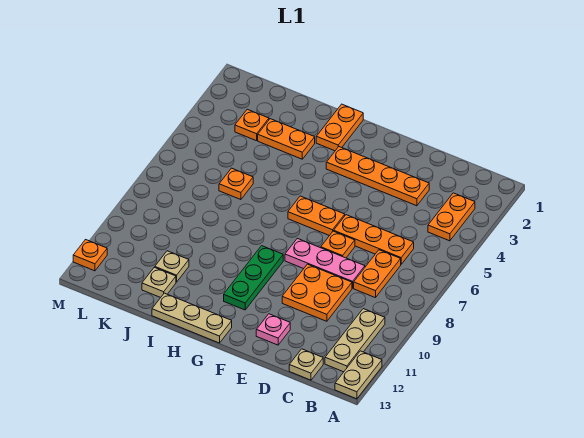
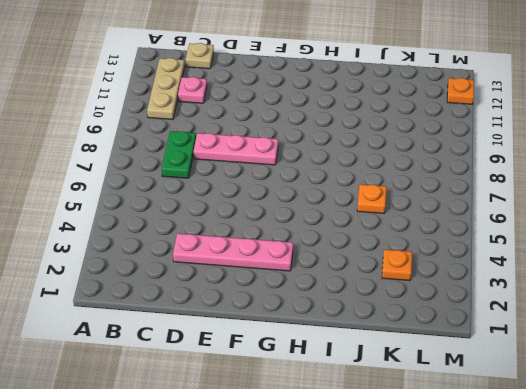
green 1x2 plate [162,131,196,178] -> orange 1x2 plate [354,250,401,298]
pink 1x1 plate [178,77,207,103] -> pink 1x1 plate moved to [256,314,290,345]
pink 1x4 plate [173,233,293,271] -> orange 1x4 plate [326,147,429,206]
none -> tan 1x2 plate [335,351,382,399]
none -> orange 1x2 plate [428,193,475,241]
none -> orange 1x3 plate [334,215,414,264]

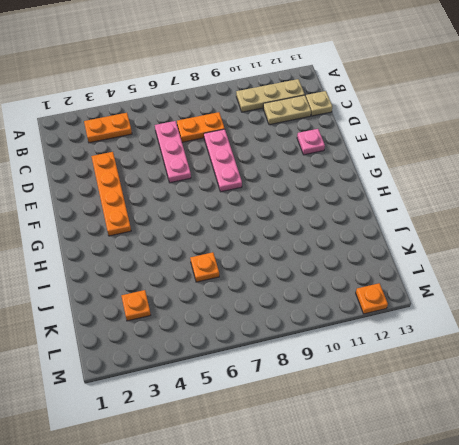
pink 1x3 plate [155,121,191,183] -> orange 1x3 plate [334,215,414,264]
tan 1x2 plate [263,95,311,125] -> tan 1x2 plate moved to [335,351,382,399]
none -> orange 2x2 plate [282,264,352,321]
none -> orange 1x1 plate [321,231,355,258]
none -> orange 1x2 plate [288,196,345,236]

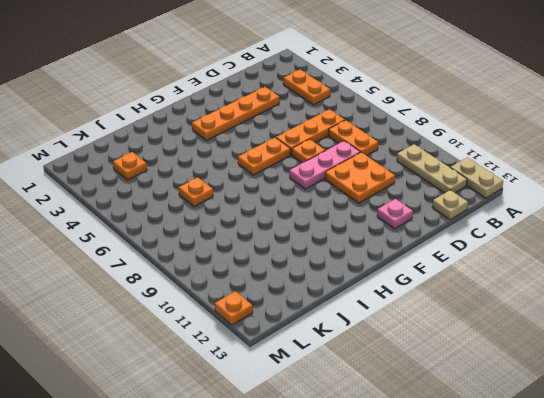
none -> green 1x3 plate [224,246,283,310]
none -> tan 1x3 plate [152,293,232,343]
none -> orange 1x2 plate [316,104,363,151]

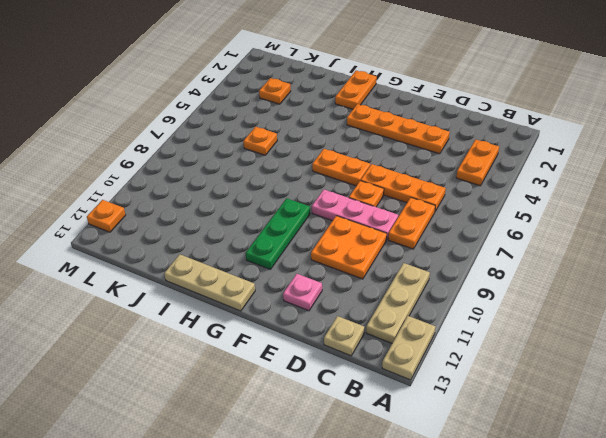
none -> orange 1x2 plate [258,119,315,159]
none -> tan 1x1 plate [155,251,189,282]
none -> tan 1x1 plate [142,267,176,298]

